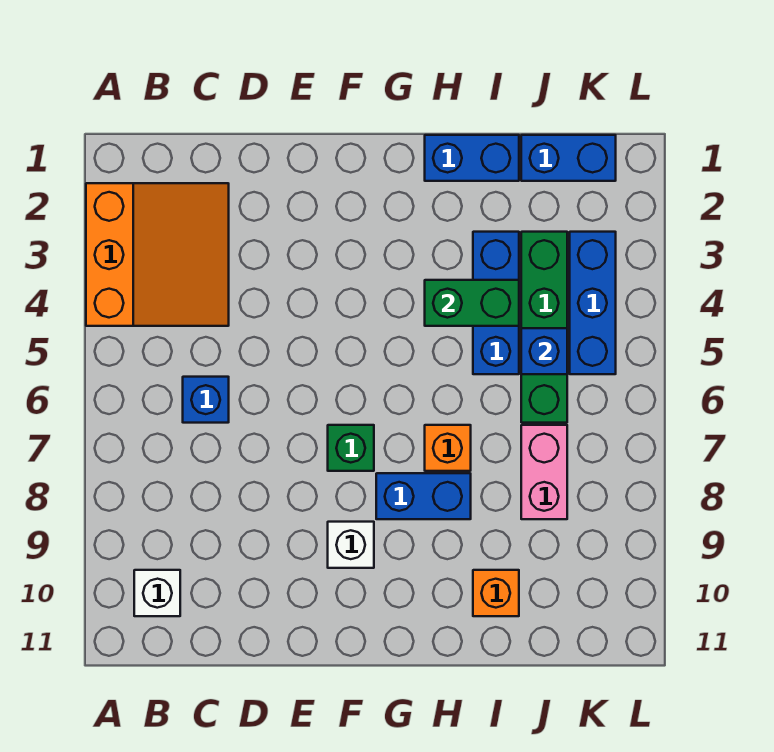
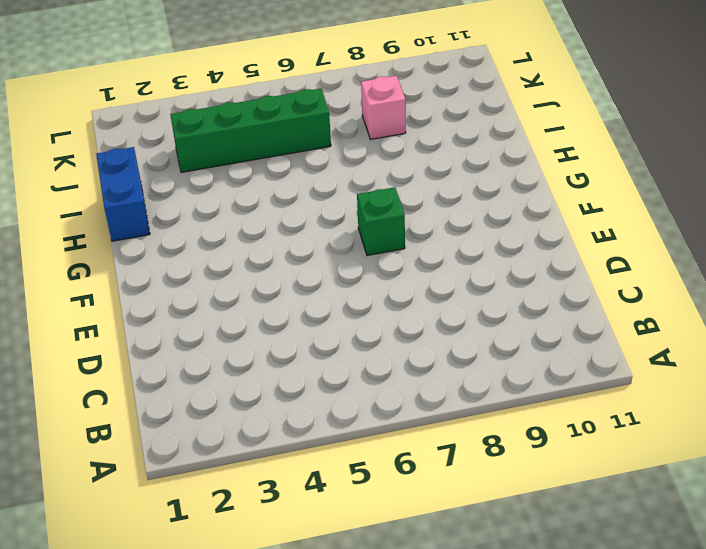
pink 1x1 brick [361,76,406,139] -> pink 1x2 brick [521,425,567,519]
none -> orange 3x3 slope [86,183,229,326]
none -> white 1x1 brick [134,570,180,616]
none -> blue 1x1 brick [183,377,229,423]

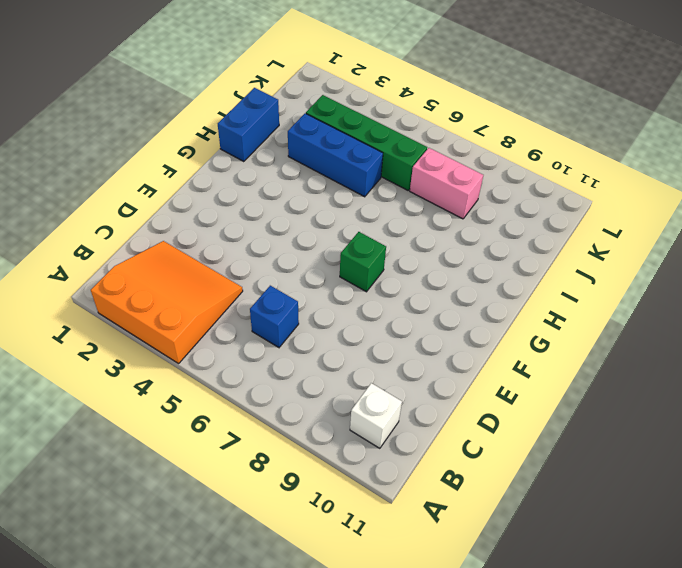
none -> white 1x1 brick [328,522,374,568]
none -> blue 1x2 brick [376,473,471,519]
none -> orange 1x1 brick [425,425,471,471]

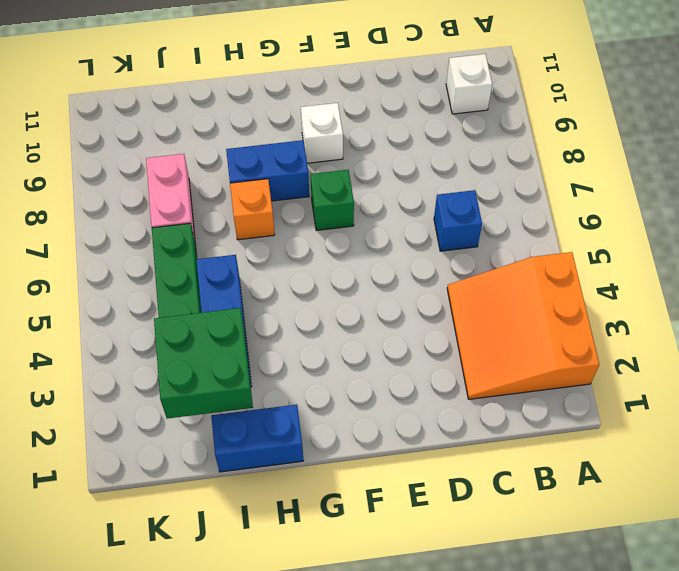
green 2x2 brick [154,308,253,419] -> none
none -> orange 1x1 brick [473,570,519,616]
none -> blue 1x2 brick [521,135,616,181]
none -> blue 1x3 brick [570,232,616,374]

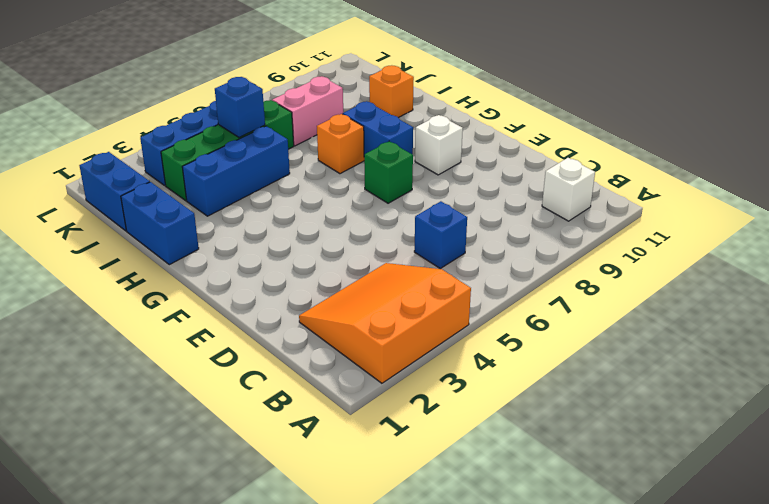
none -> green 1x2 brick [425,280,519,326]

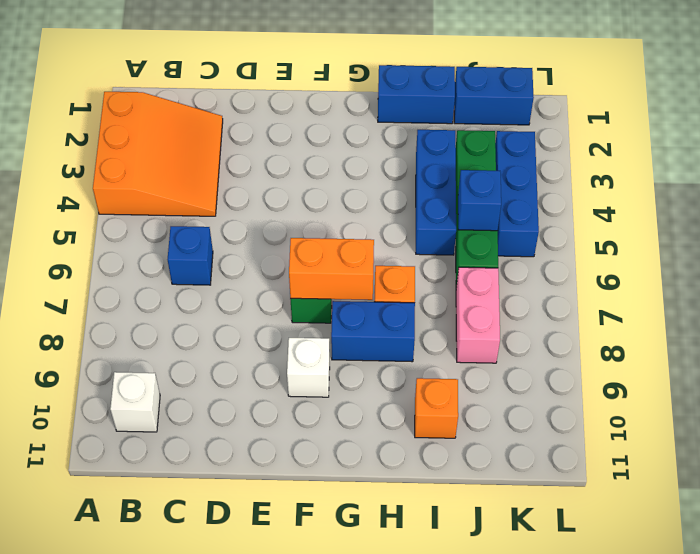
orange 1x2 brick [289,238,374,300] -> none
none -> green 1x2 brick [425,280,519,326]

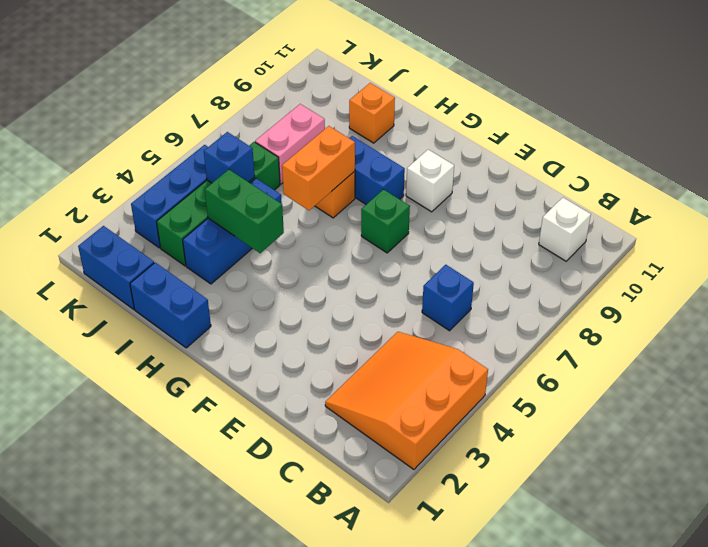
orange 1x2 brick [282,126,355,210] -> none

